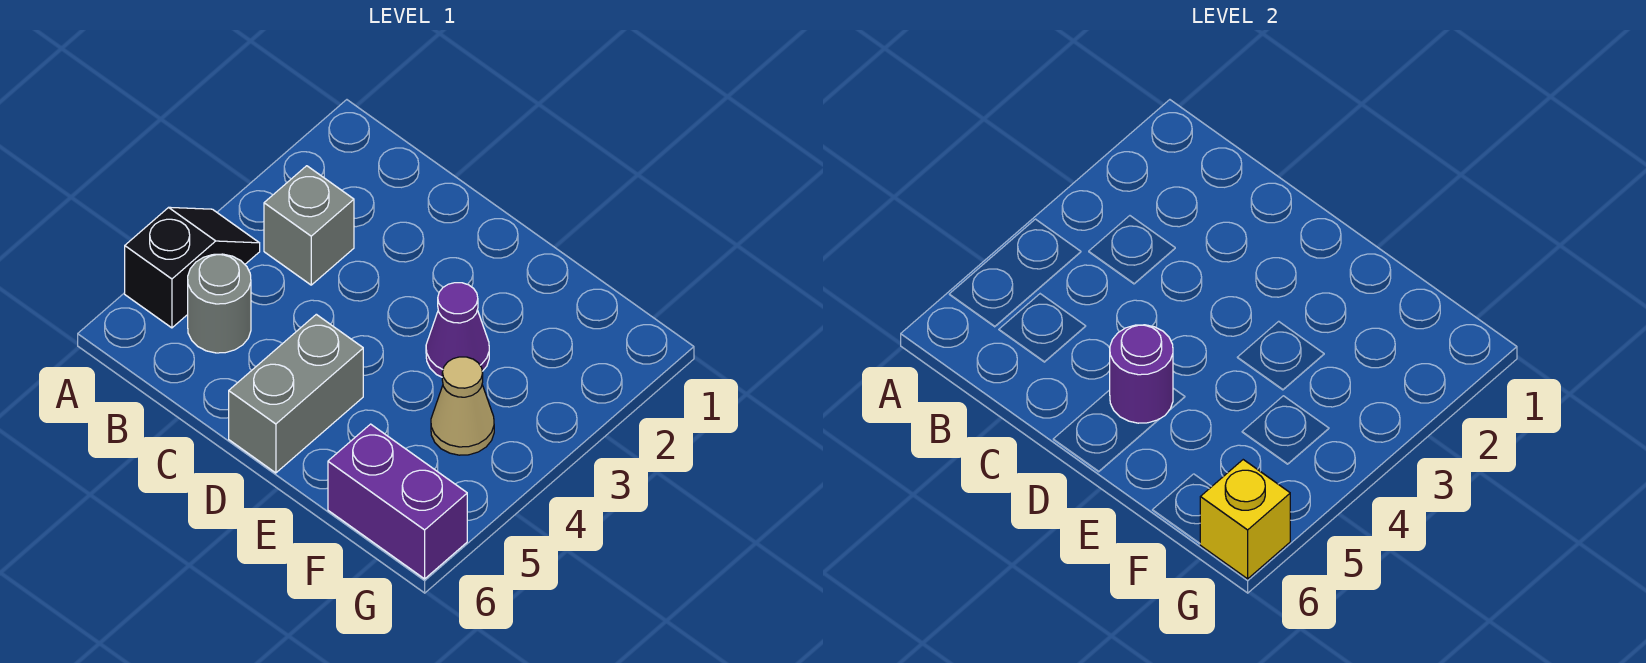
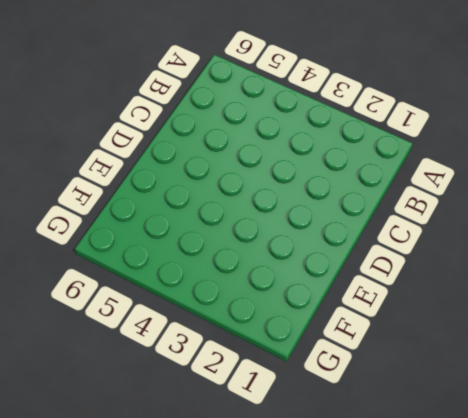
none -> black 1x2 slope [125,207,260,328]
none -> grey 1x1 brick [264,166,354,285]

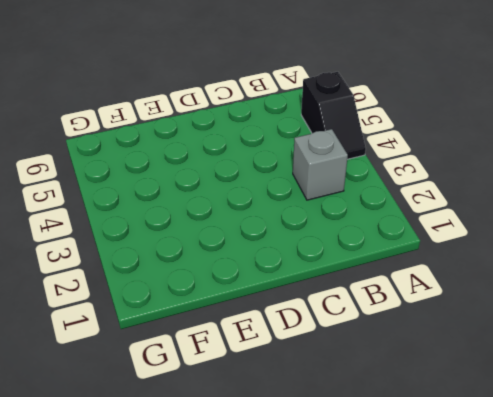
none -> grey 1x1 round brick [188,254,251,353]
none -> grey 1x2 brick [229,314,363,473]

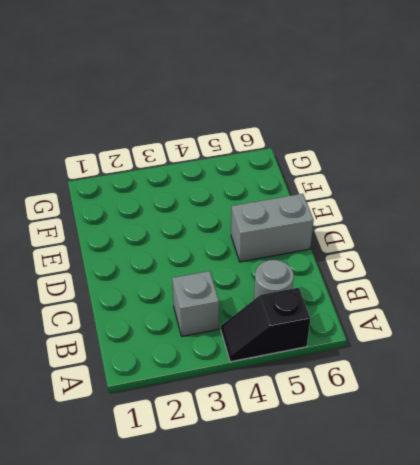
none -> purple 1x1 cone [426,283,489,377]
none -> tan 1x1 cone [431,357,494,455]

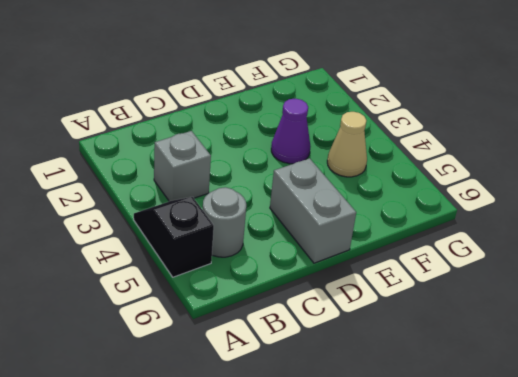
none -> purple 1x2 brick [328,424,467,579]
none -> purple 1x1 round brick [1110,325,1173,423]

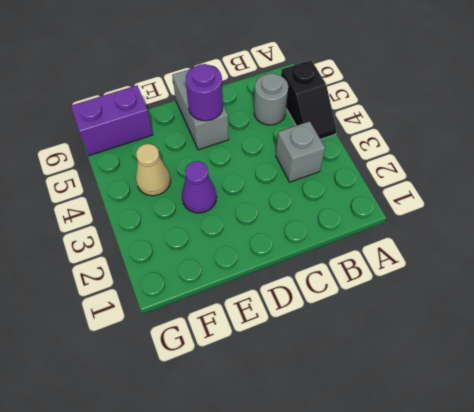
none -> yellow 1x1 brick [1200,460,1290,579]

